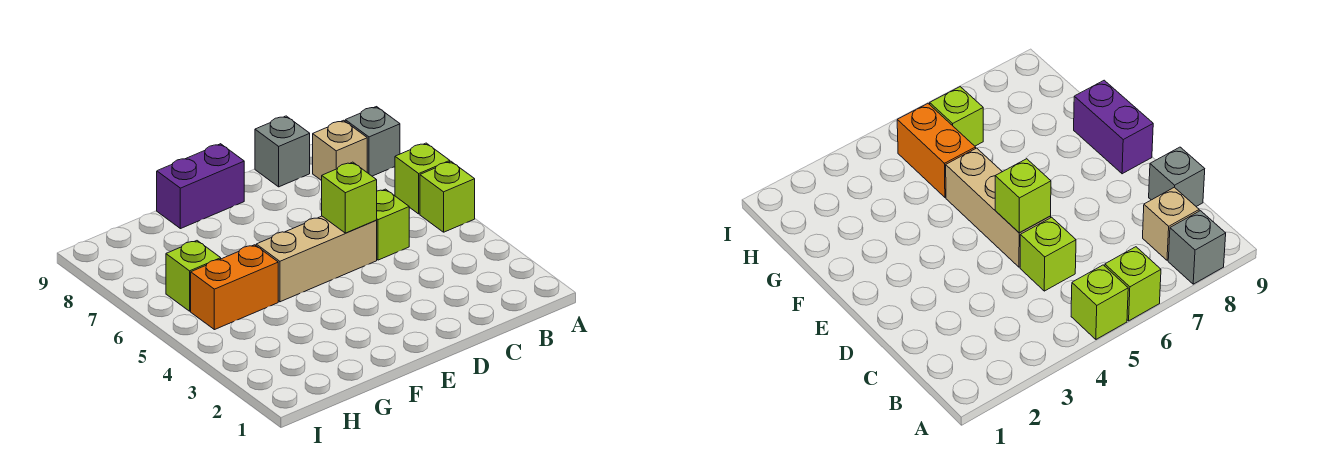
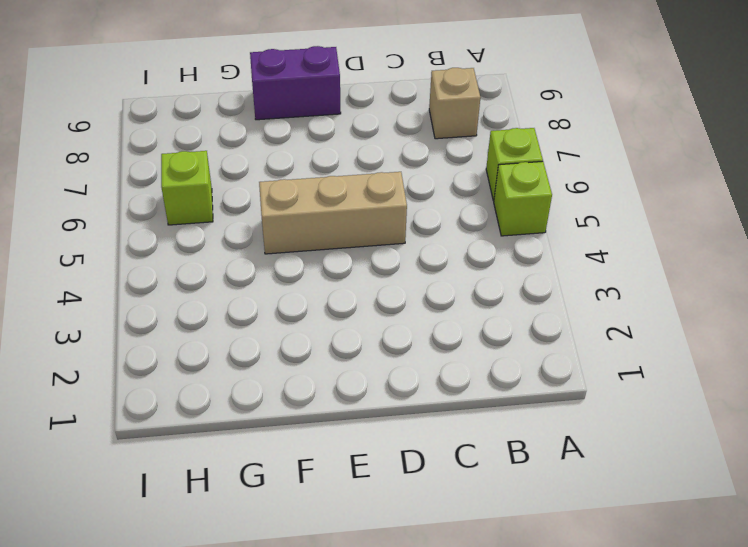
none -> grey 1x1 brick [345,107,400,176]
none -> lime 1x1 brick [376,189,409,260]

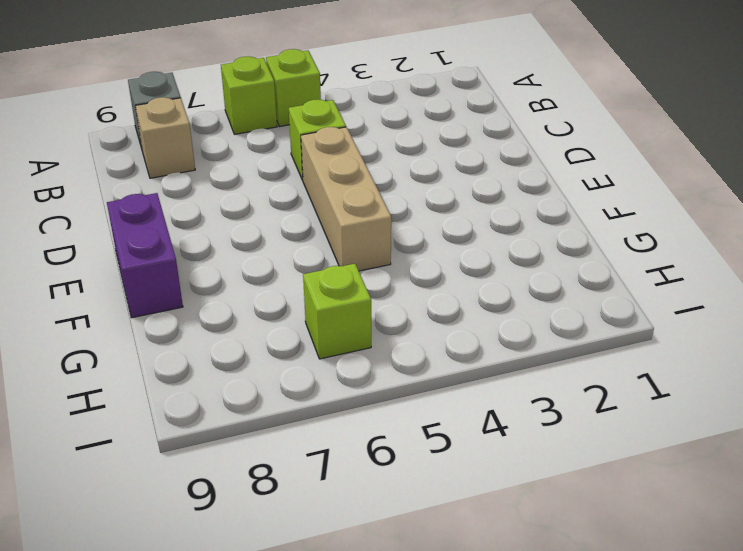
none -> grey 1x1 brick [255,116,310,187]
none -> orange 1x2 brick [191,245,278,330]

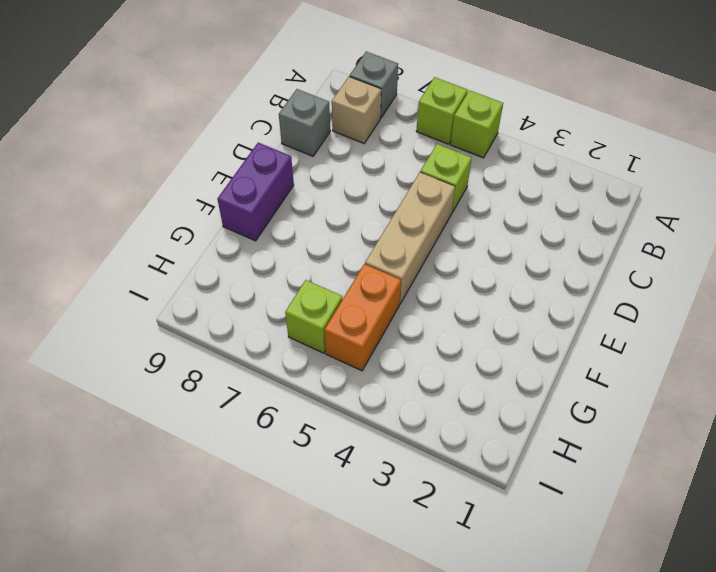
none -> lime 1x1 brick [322,162,377,233]

